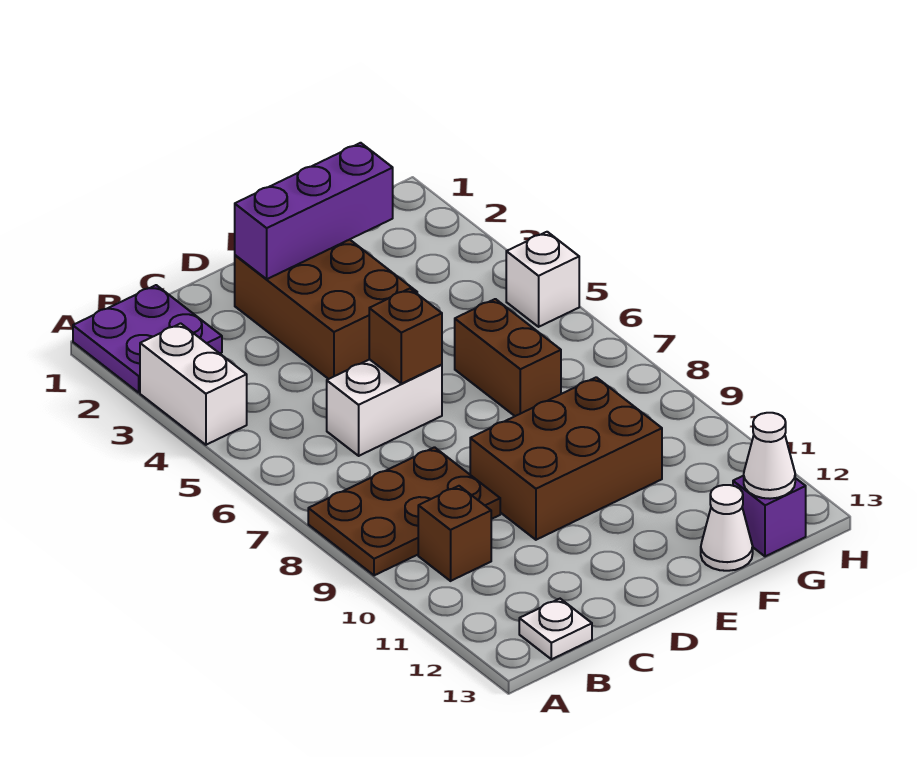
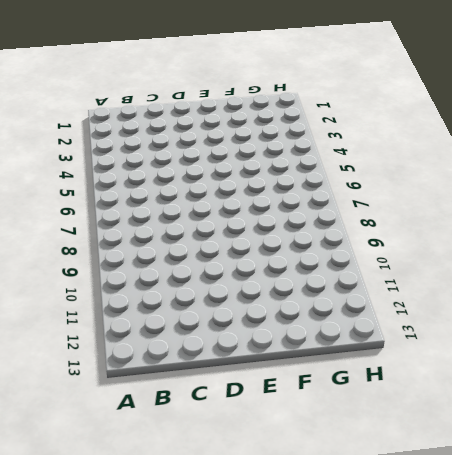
none -> purple 2x2 plate [73,285,222,393]
none -> white 1x2 brick [140,323,247,445]
none -> brown 2x3 plate [308,447,500,575]

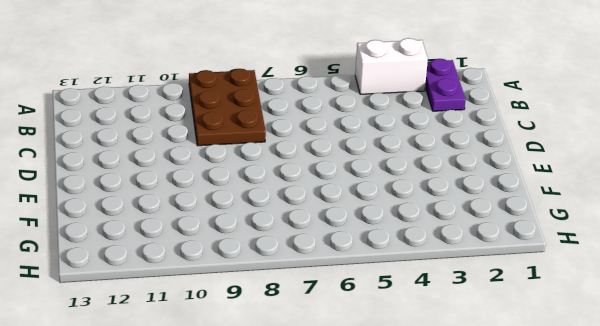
purple 1x2 plate [425,59,466,111] -> purple 2x2 plate [73,285,222,393]
none -> brown 1x1 brick [418,486,491,581]
none -> white 1x1 plate [519,599,592,659]
none -> white 1x2 brick [327,359,442,456]

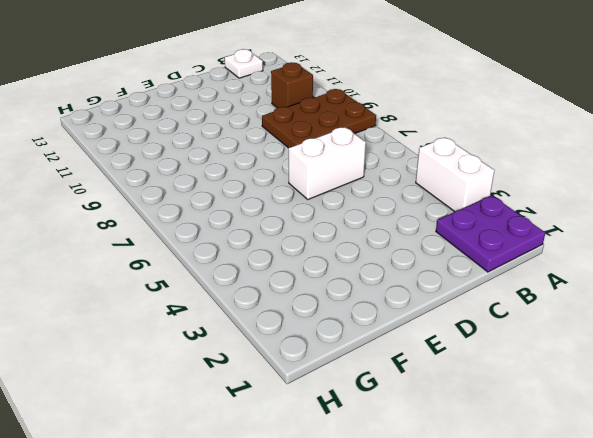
none -> brown 2x3 brick [235,240,417,379]
none -> brown 2x3 brick [470,377,662,540]
none -> brown 1x2 brick [455,299,561,416]

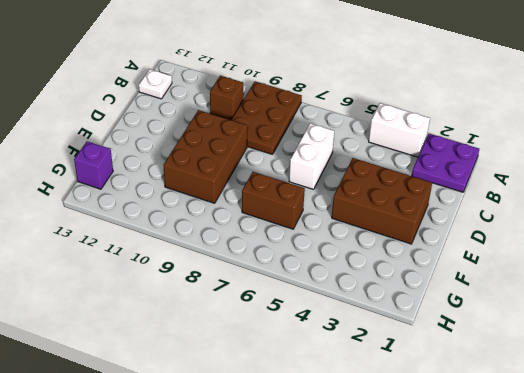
none -> white 1x1 cone [701,485,753,571]
none -> white 1x1 brick [506,232,579,327]
none -> purple 1x3 brick [235,143,393,279]

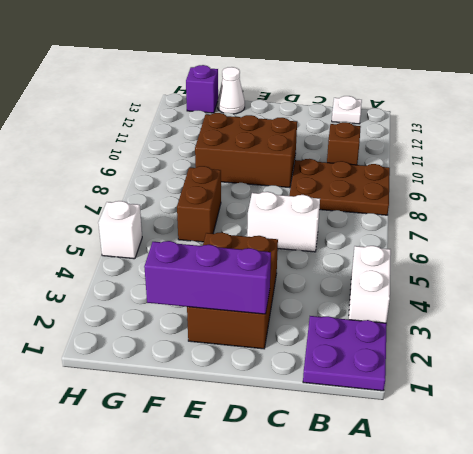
none -> brown 1x1 brick [369,289,442,384]
none -> white 1x1 cone [744,413,795,499]

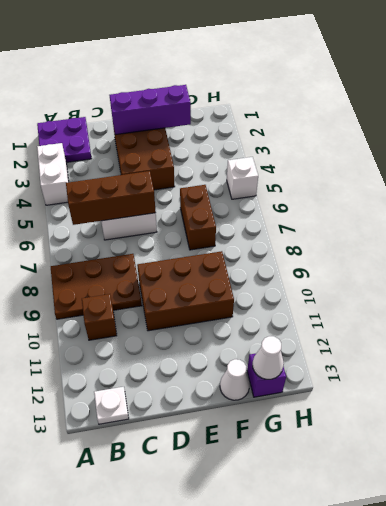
brown 1x3 brick [66,171,156,225] -> brown 1x1 brick [369,289,442,384]

